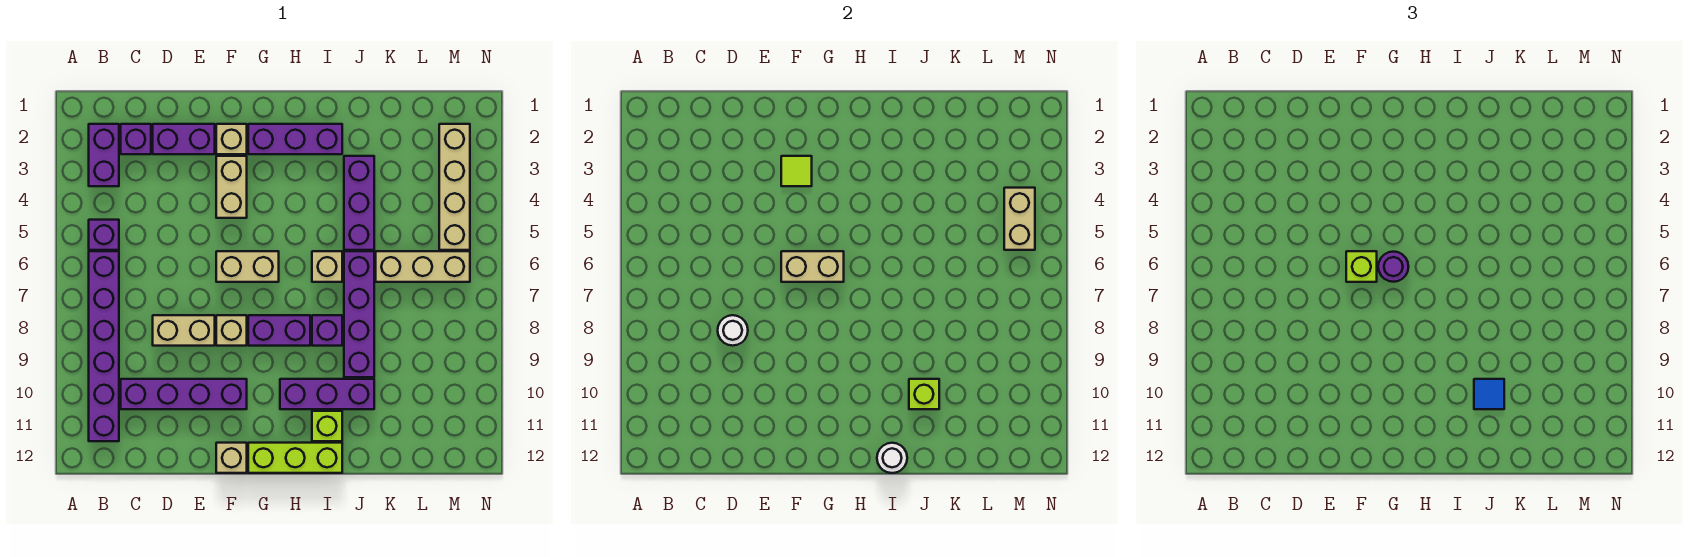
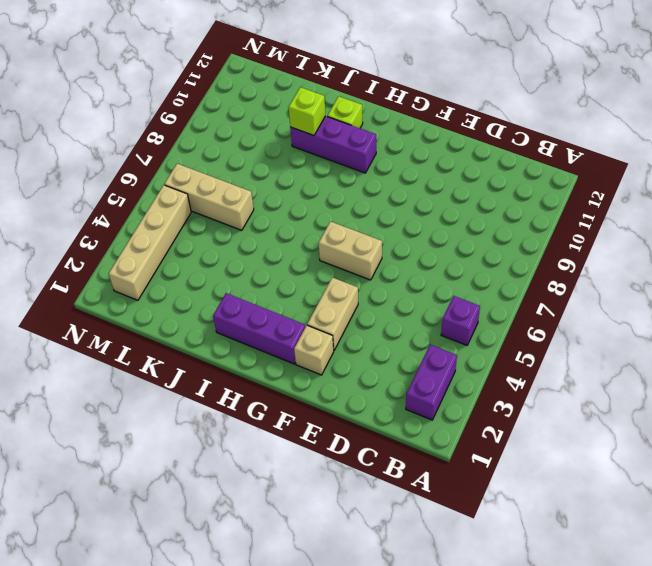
none -> purple 1x6 brick [89,251,119,441]
none -> purple 1x1 brick [121,124,151,154]
none -> purple 1x4 brick [121,379,247,409]
none -> purple 1x2 brick [153,124,215,154]

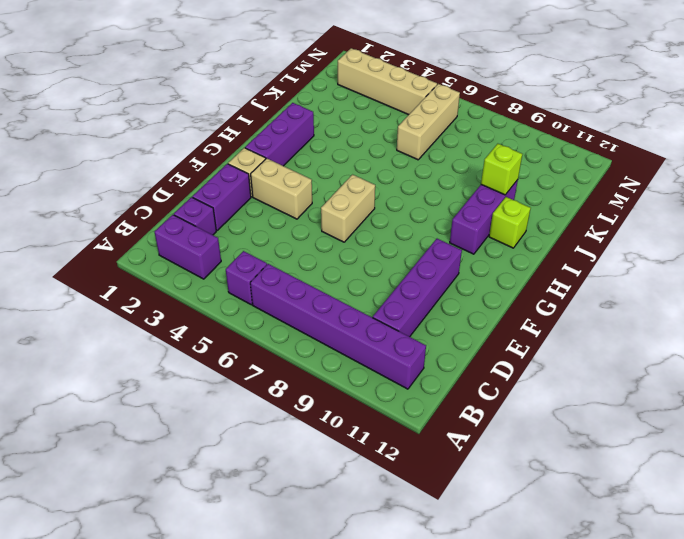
none -> tan 1x2 brick [153,315,215,346]
none -> tan 1x1 brick [216,315,247,346]
none -> tan 1x1 brick [216,443,247,473]
none -> purple 1x2 brick [248,315,310,346]

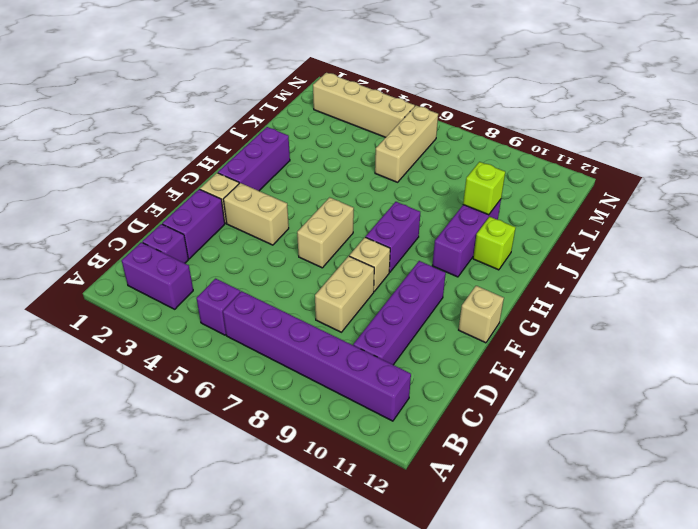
none -> lime 1x3 brick [248,443,342,473]
none -> tan 1x1 brick [312,251,342,282]
none -> purple 1x1 brick [312,315,342,346]
none -> purple 1x3 brick [344,156,374,250]

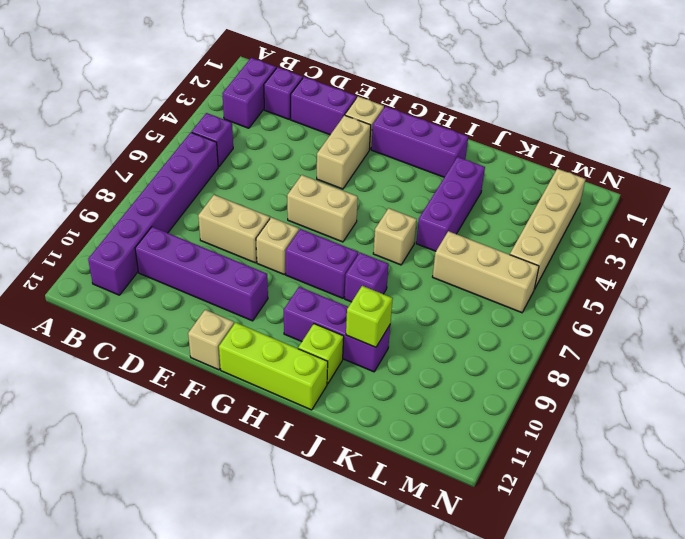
none -> purple 1x4 brick [344,251,374,377]
none -> white 1x1 round brick [718,315,748,346]
none -> lime 1x1 tile [781,156,812,186]
none -> tan 1x2 brick [781,251,844,282]

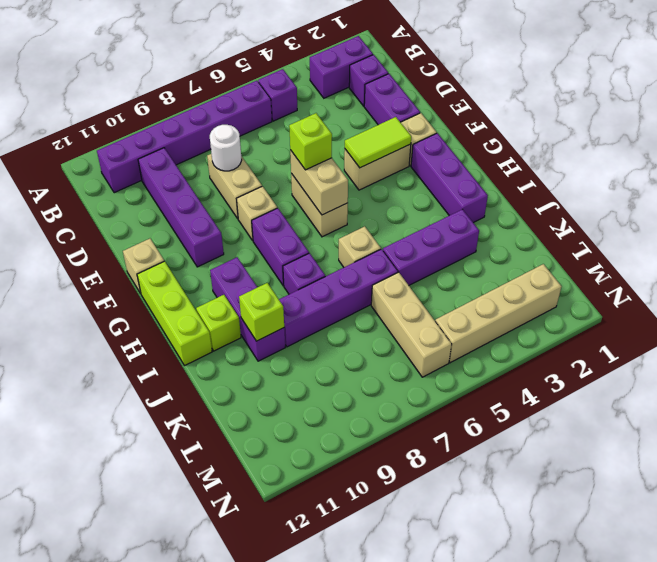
lime 1x2 tile [345,117,411,168] -> lime 1x1 tile [781,156,812,186]
none -> white 1x1 round brick [877,443,907,473]
none -> tan 1x2 brick [1004,188,1035,250]
none -> purple 1x1 round brick [1378,252,1409,282]
none -> blue 1x1 tile [1474,379,1504,409]

